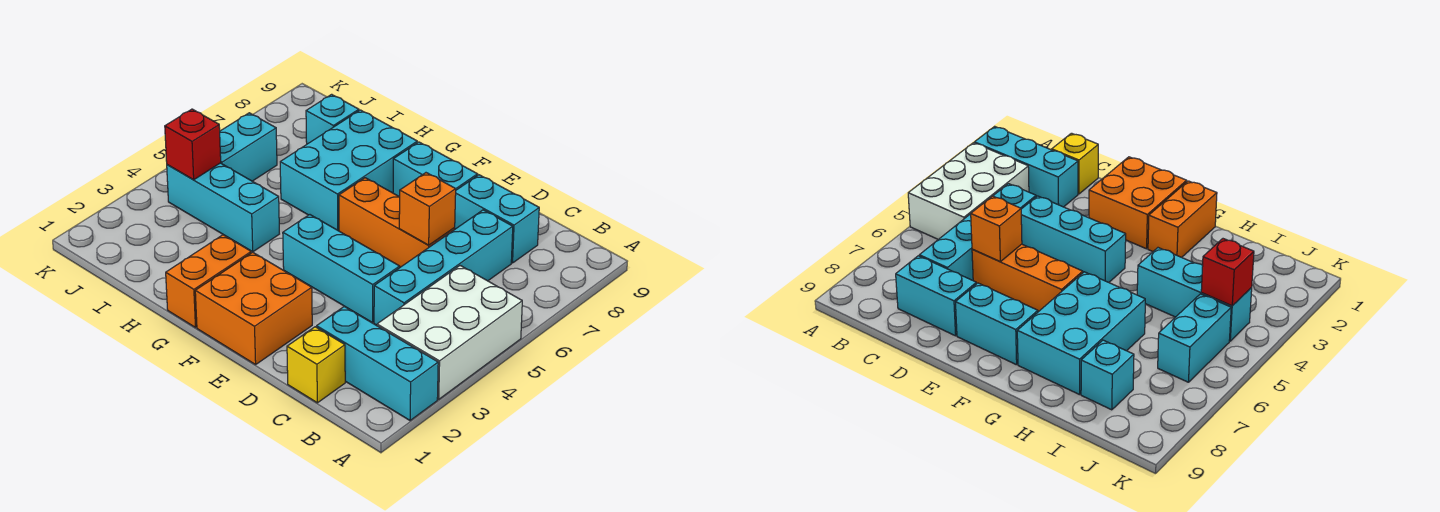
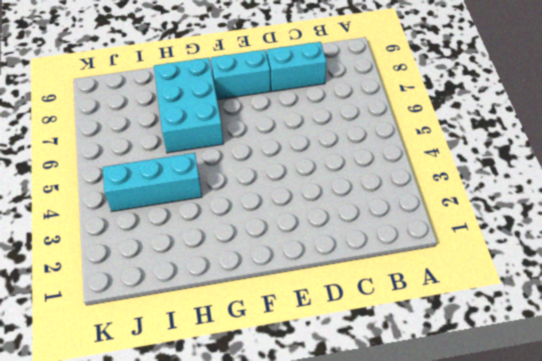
none -> cyan 1x3 brick [317,306,438,421]
none -> white 2x3 brick [377,266,522,399]
none -> yellow 1x1 brick [287,327,345,403]

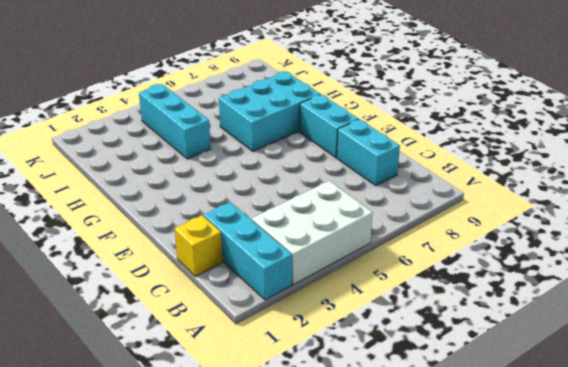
none -> cyan 1x4 brick [374,210,513,325]
none -> cyan 1x3 brick [283,215,400,323]
none -> orange 1x3 brick [339,178,455,267]

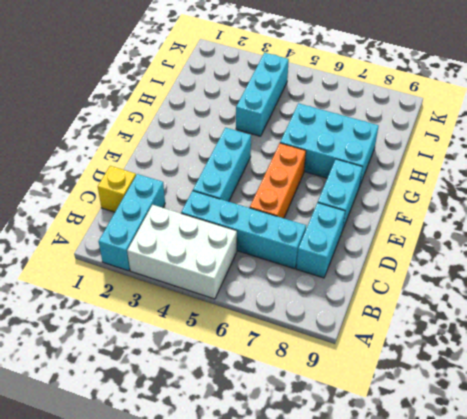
none -> orange 2x2 brick [195,252,312,365]
none -> orange 1x2 brick [166,235,251,328]
none -> cyan 1x1 brick [306,94,359,144]

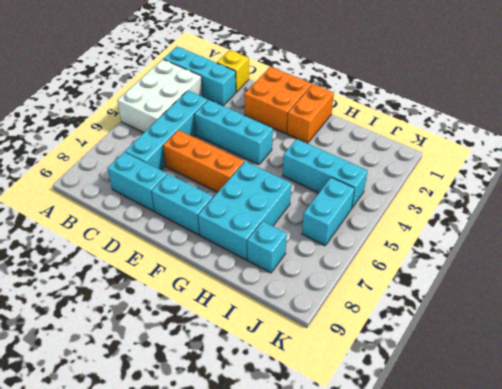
none -> orange 1x1 brick [399,173,456,245]
none -> red 1x1 brick [165,109,221,180]

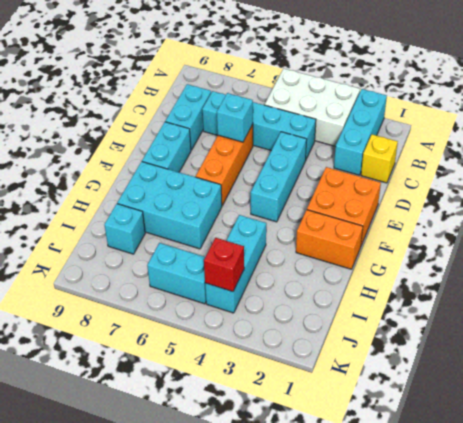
cyan 1x1 brick [217,93,253,142] -> orange 1x1 brick [399,173,456,245]

